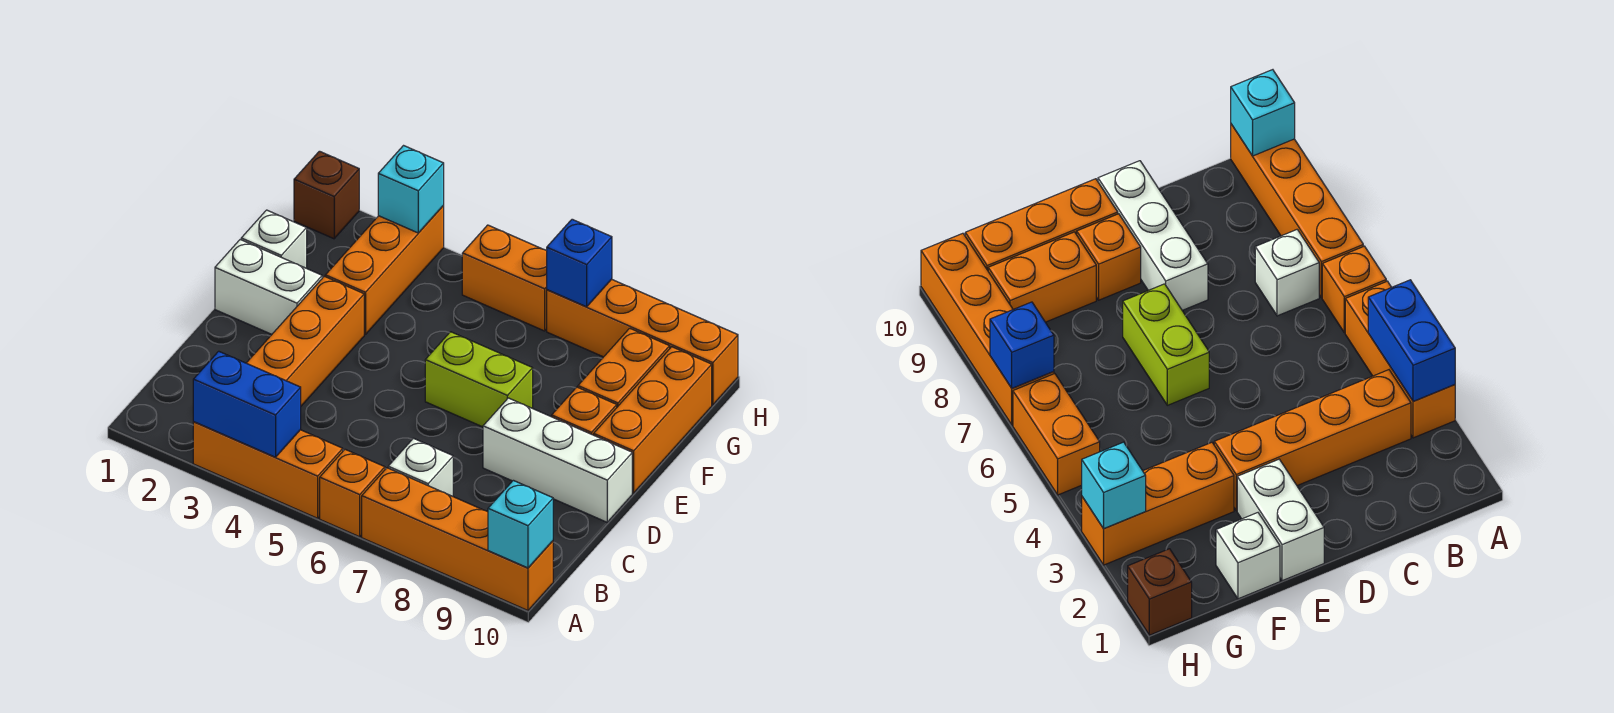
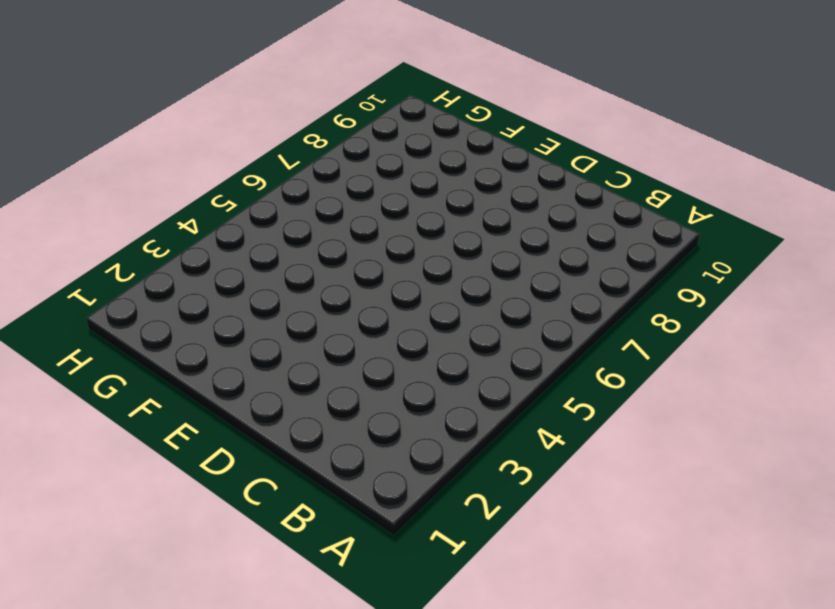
none -> orange 1x3 brick [193,422,343,518]
none -> orange 1x1 brick [320,449,385,537]
none -> orange 1x4 brick [362,468,553,611]

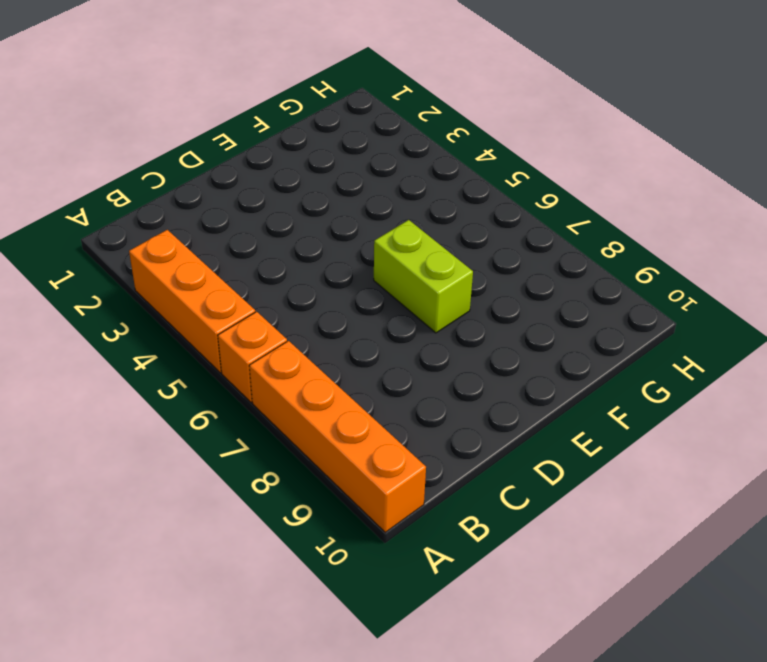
none -> orange 1x4 brick [247,276,364,406]
none -> white 1x1 brick [388,438,453,496]
none -> white 1x3 brick [483,398,632,522]

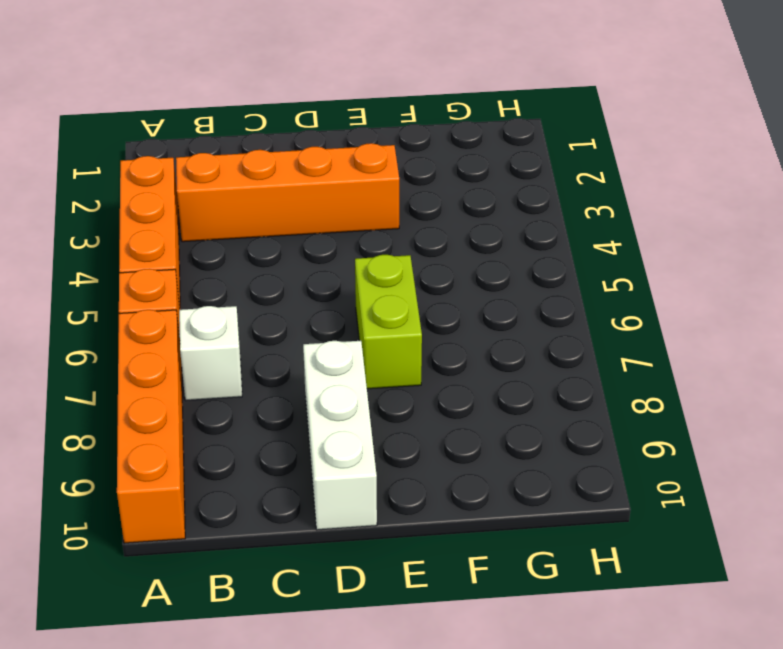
none -> white 1x2 brick [215,240,322,334]
none -> orange 1x1 brick [552,387,617,435]
none -> orange 1x3 brick [594,347,712,493]

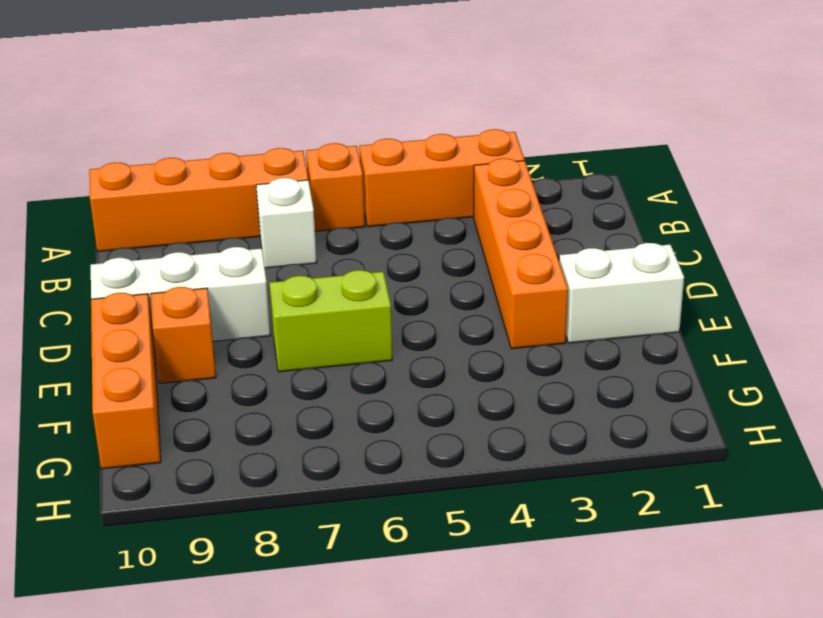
none -> white 1x1 brick [241,210,307,268]
none -> orange 1x3 brick [325,206,444,334]
none -> orange 1x2 brick [578,328,670,407]

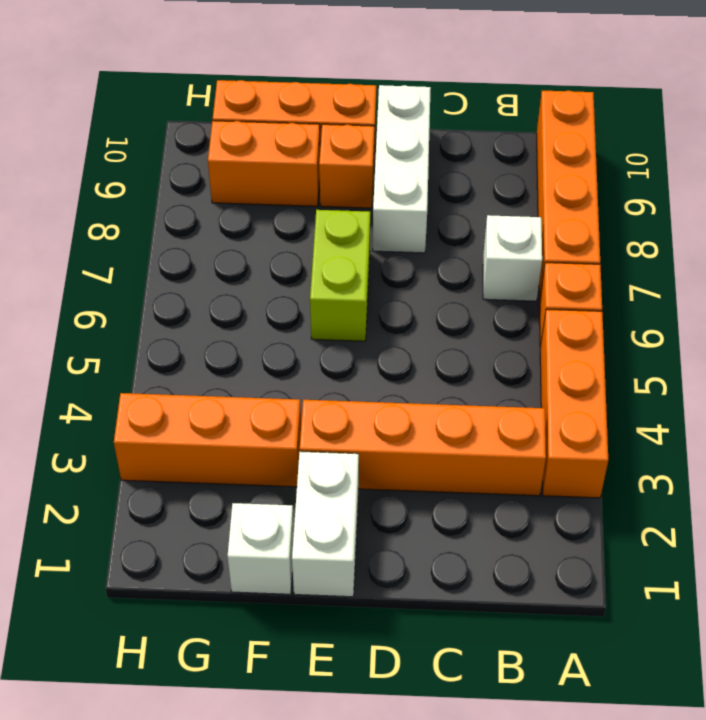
none -> brown 1x1 brick [294,151,359,239]
none -> orange 1x2 brick [462,225,547,331]
none -> orange 1x4 brick [547,279,738,405]

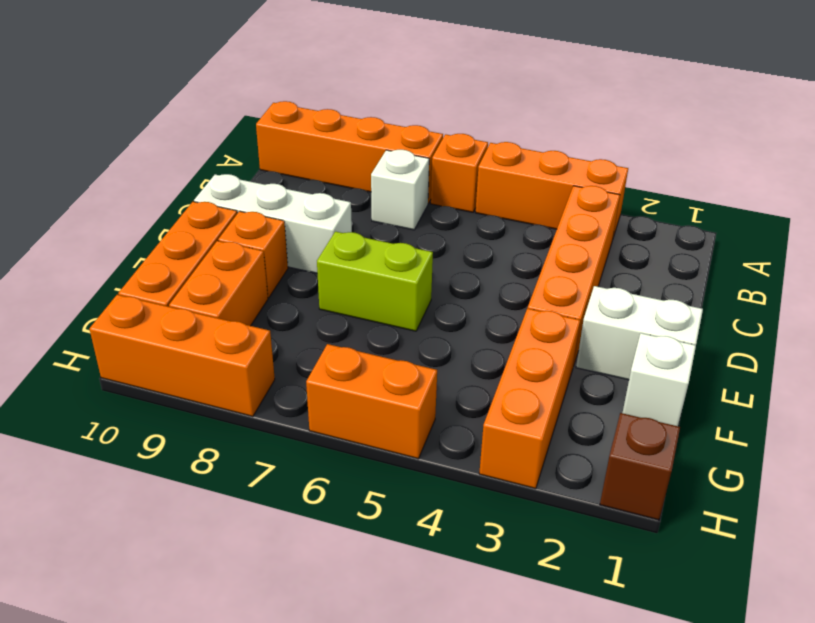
orange 1x3 brick [90,295,275,417] -> orange 1x4 brick [547,279,738,405]
none -> blue 1x2 brick [193,351,301,457]
none -> cyan 1x1 brick [488,480,553,568]
none -> cyan 1x1 brick [378,146,444,233]

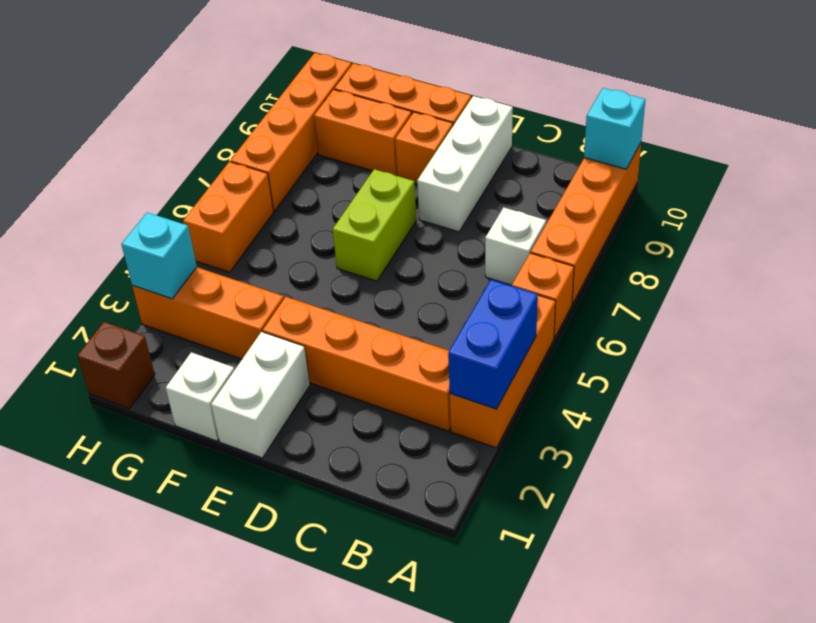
none -> blue 1x1 brick [547,219,612,307]

